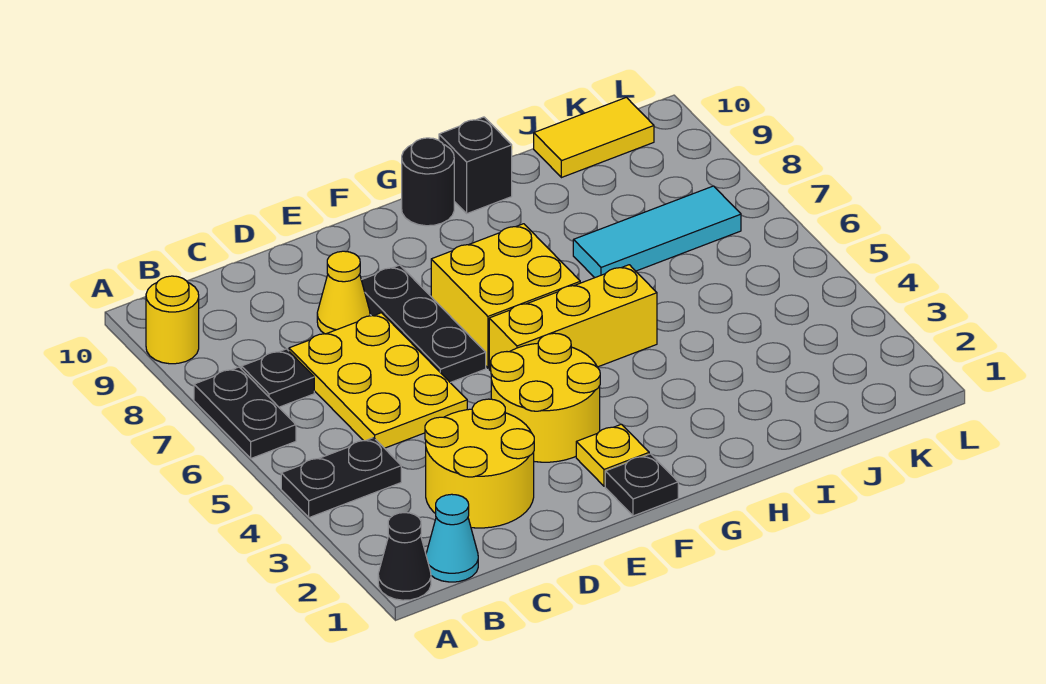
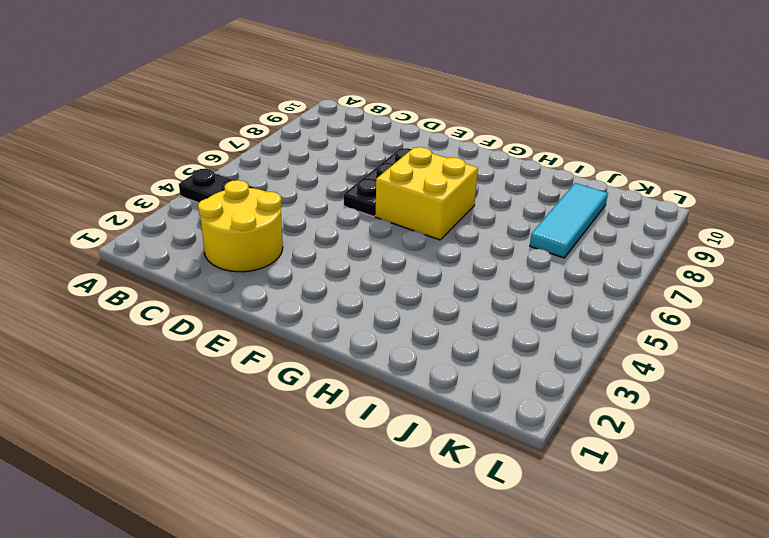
cyan 1x3 tile [530,183,608,258] -> cyan 1x3 tile turned to [573,186,741,278]
none -> black 1x1 cone [378,513,431,600]
none -> black 1x2 plate [194,367,296,458]
none -> yellow 1x1 round brick [146,276,199,364]

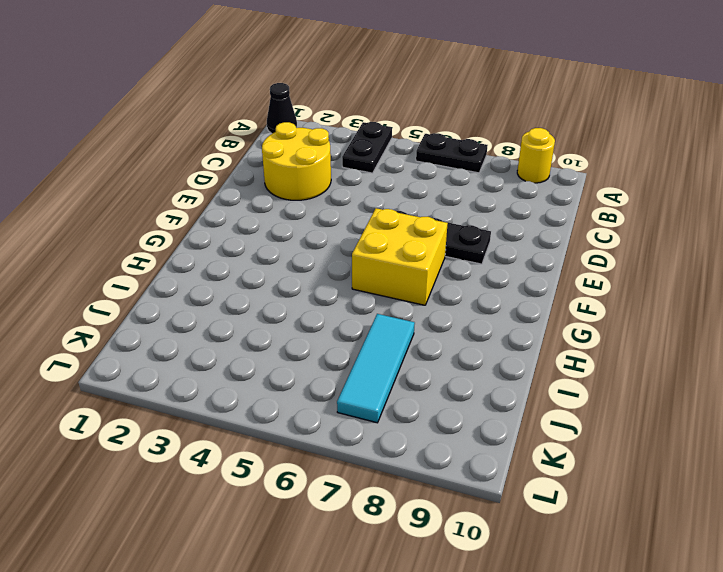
none -> cyan 1x1 cone [426,494,478,582]
none -> black 1x1 plate [242,349,314,407]
none -> yellow 2x3 plate [289,313,467,448]

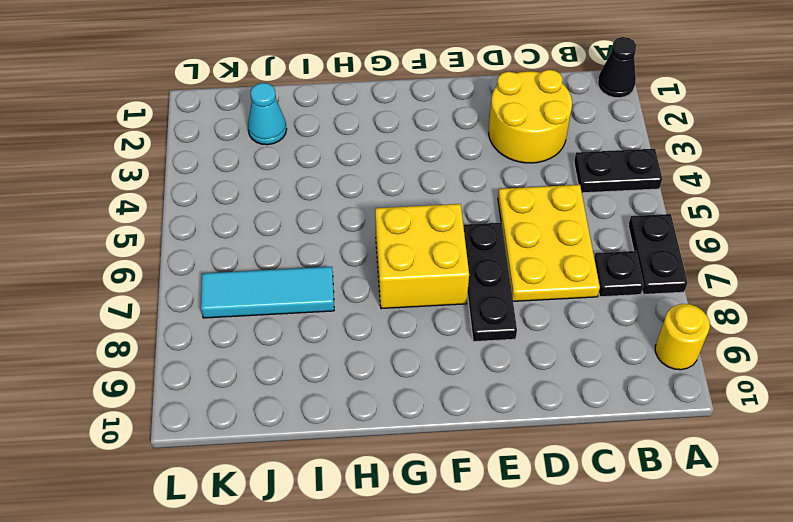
cyan 1x1 cone [248,83,287,145] -> cyan 1x1 cone moved to [426,494,478,582]
none -> yellow 1x1 cone [317,251,370,334]
none -> yellow 2x2 round brick [491,333,600,462]
none -> black 1x1 plate [605,454,678,516]

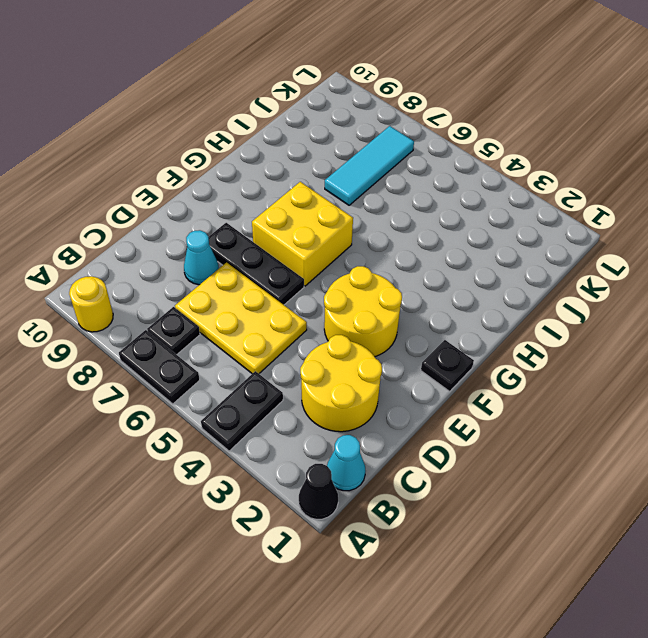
cyan 1x1 cone [184,230,219,285] -> yellow 1x1 cone [317,251,370,334]
none -> yellow 1x1 plate [576,424,649,486]
none -> yellow 1x3 brick [489,265,657,371]
none -> black 1x1 round brick [402,138,454,226]

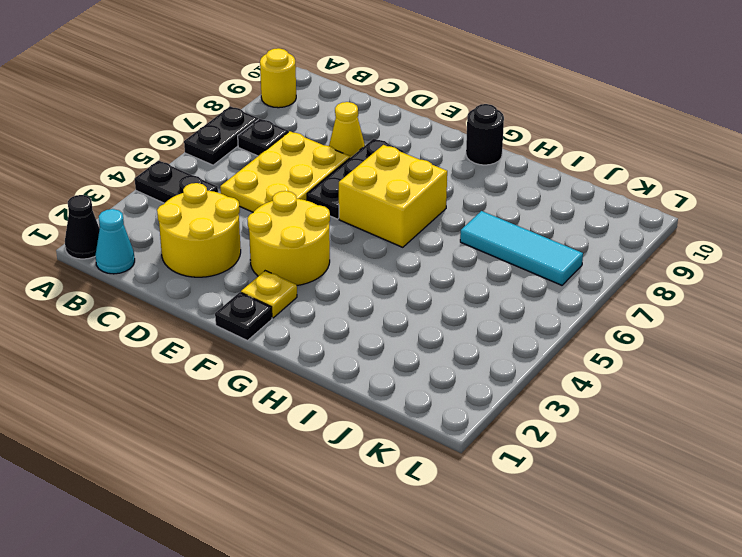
none -> yellow 1x3 brick [489,265,657,371]
none -> black 1x1 brick [439,117,512,213]
none -> yellow 1x2 tile [534,97,654,178]

